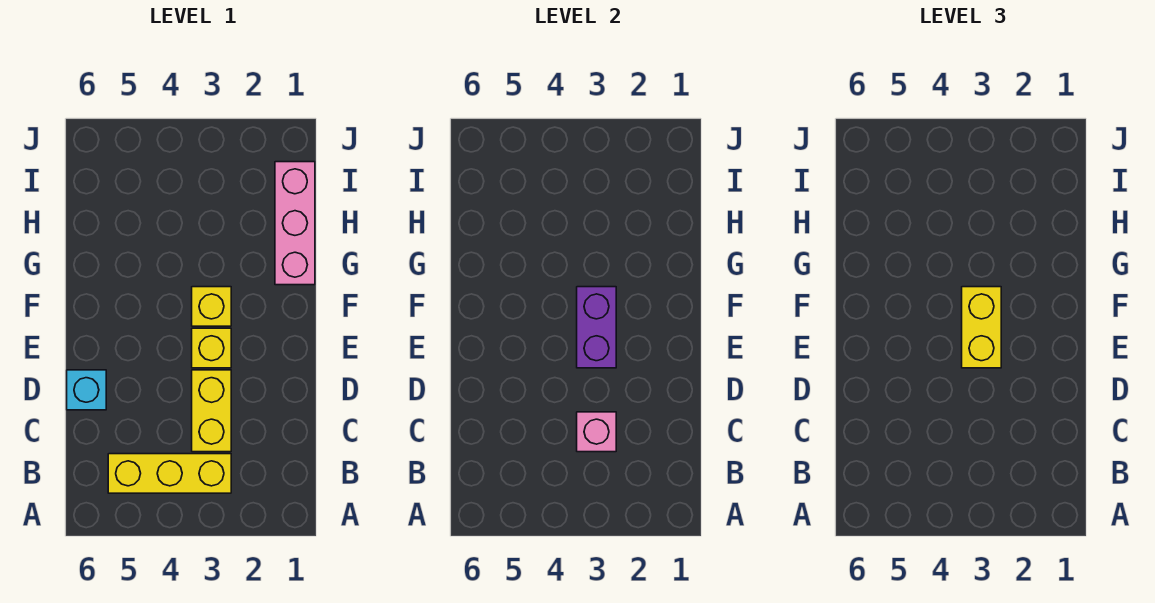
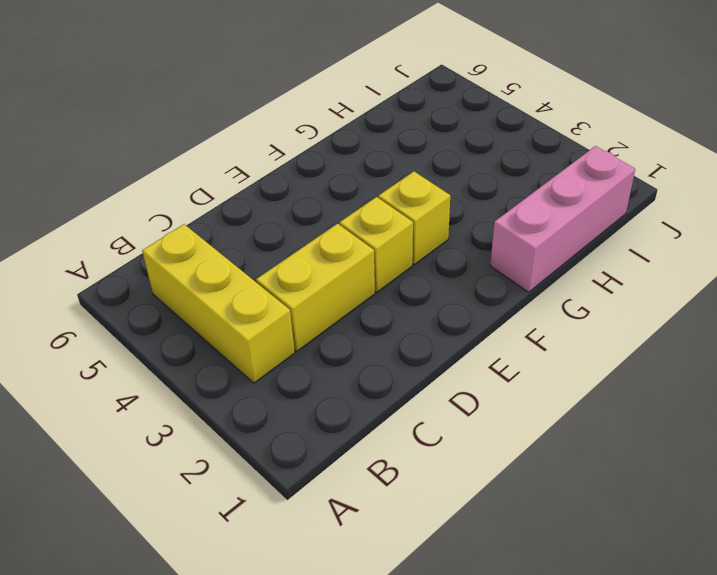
none -> cyan 1x1 brick [67,370,106,410]
none -> pink 1x1 brick [577,412,616,452]

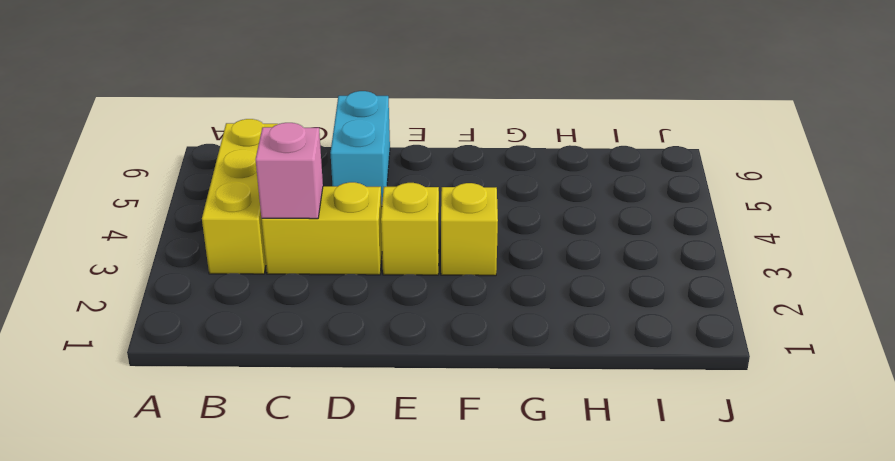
cyan 1x2 brick [331,91,390,204] -> cyan 1x1 brick [67,370,106,410]
none -> pink 1x3 brick [275,162,315,285]
none -> purple 1x2 brick [577,287,616,368]

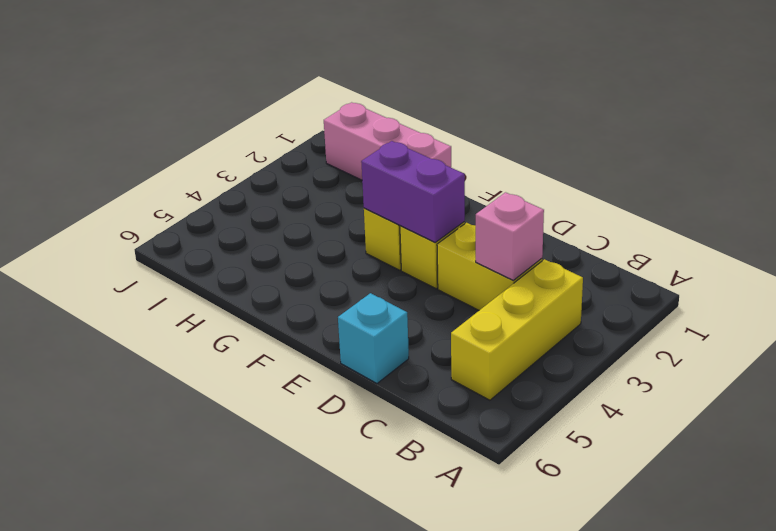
none -> yellow 1x2 brick [962,287,1001,368]

